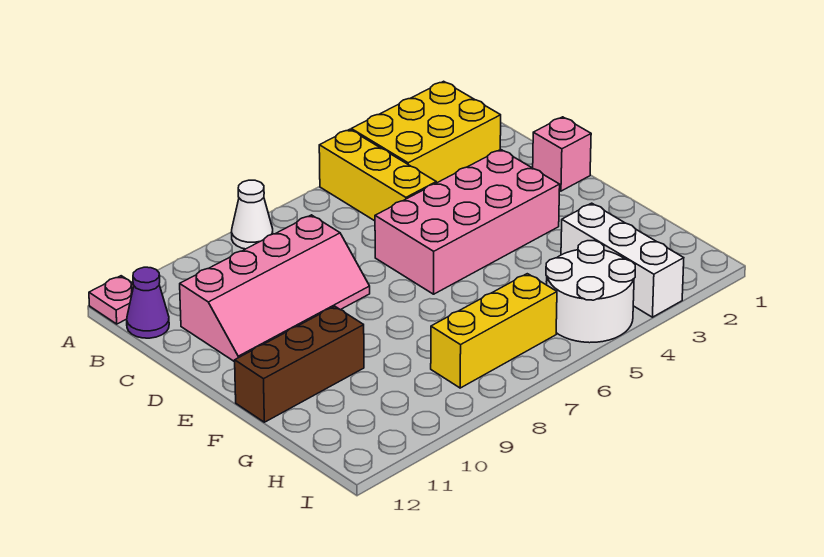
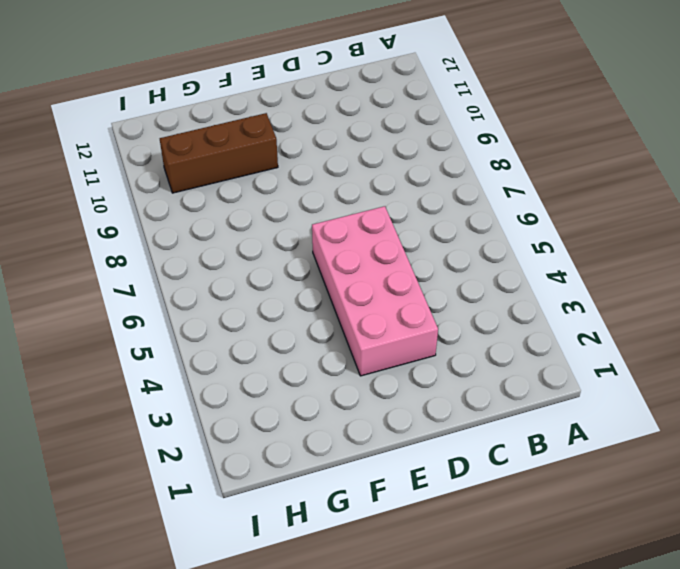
brown 1x3 brick [160,113,278,193] -> brown 1x3 brick turned to [235,306,364,422]
none -> yellow 2x3 brick [351,81,501,183]
none -> yellow 1x3 brick [319,129,436,221]
none -> white 1x1 cone [231,180,273,249]

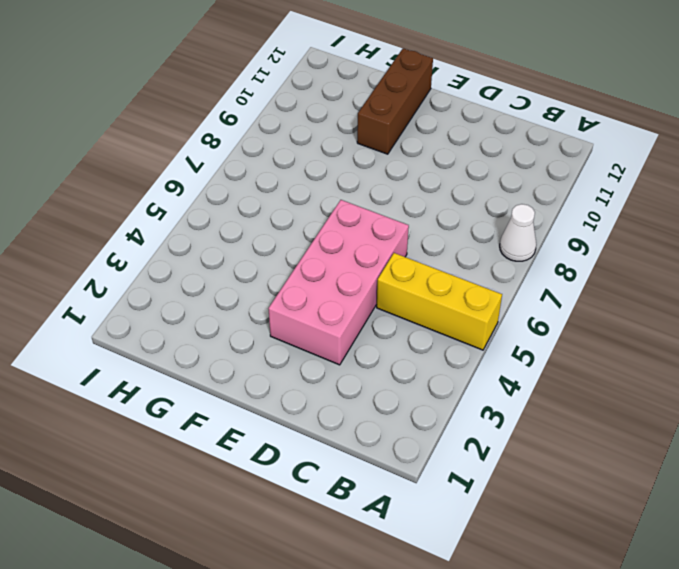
none -> yellow 2x3 brick [351,81,501,183]
none -> pink 1x1 plate [89,276,134,324]
none -> purple 1x1 cone [127,267,169,338]

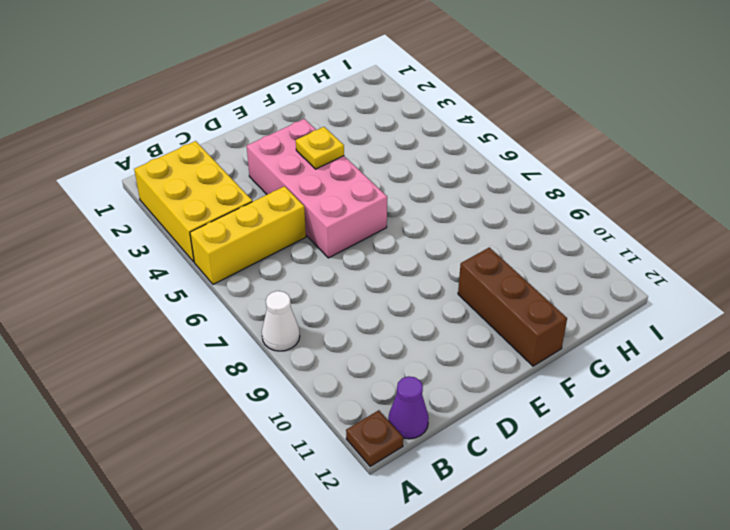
brown 1x1 plate [346,410,403,467] -> pink 1x1 plate [89,276,134,324]
yellow 1x1 plate [296,127,344,169] -> none
none -> pink 2x4 slope [180,215,370,362]
none -> pink 1x1 brick [533,117,591,191]
none -> white 1x3 brick [561,203,684,317]

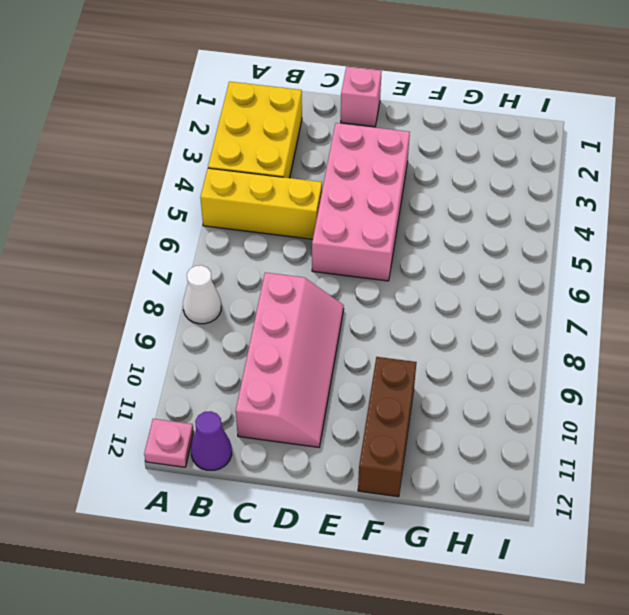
none -> white 1x3 brick [561,203,684,317]
none -> white 2x2 round brick [546,241,635,343]
none -> yellow 1x3 brick [431,274,557,388]

